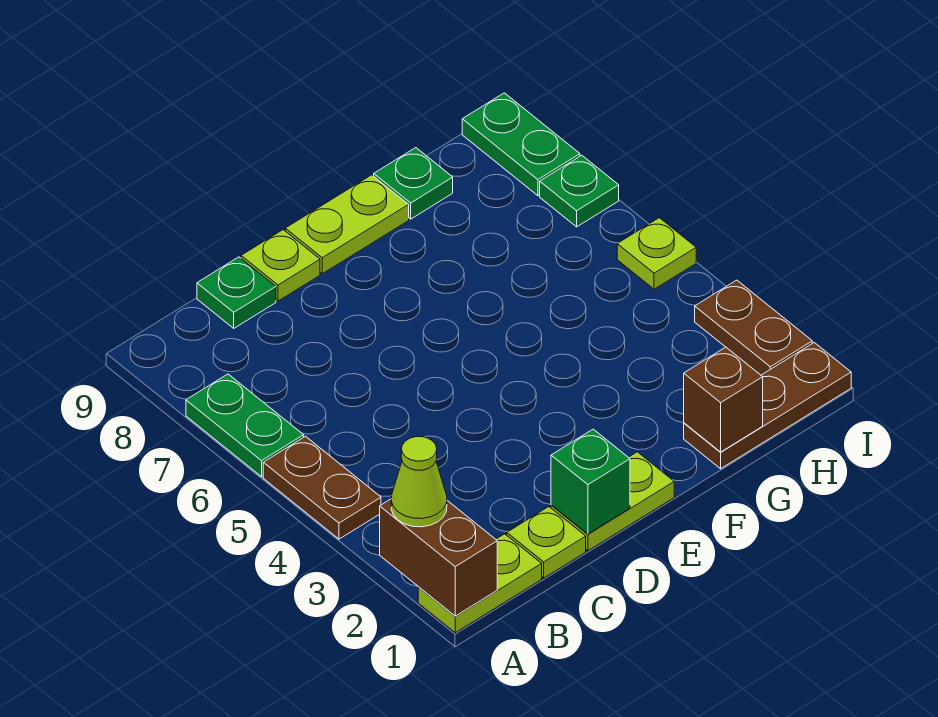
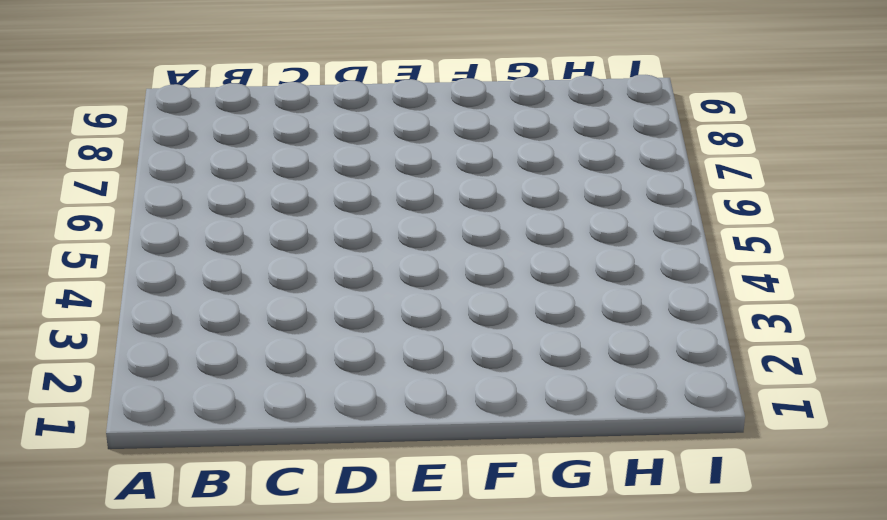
none -> lime 1x2 plate [418,534,542,633]
none -> brown 1x2 plate [263,436,381,539]
none -> green 1x2 plate [186,374,304,477]

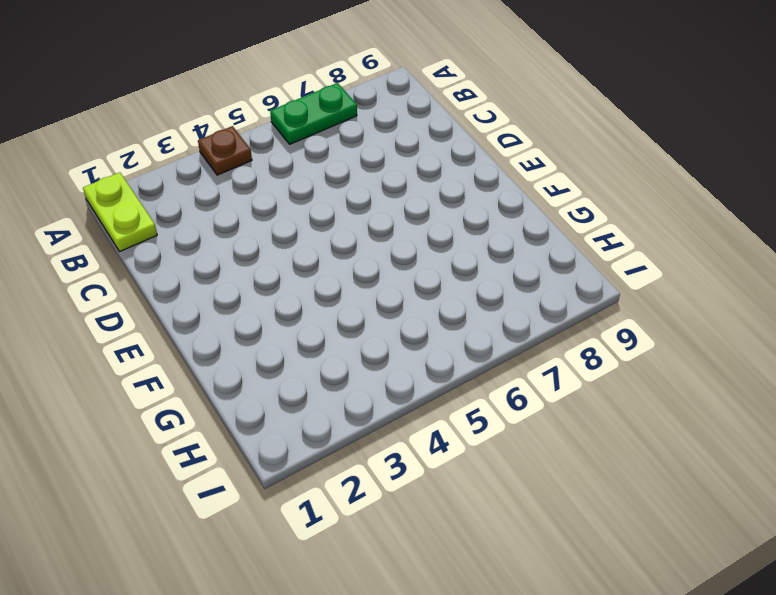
brown 1x1 plate [198,126,252,175] -> brown 1x2 plate [263,436,381,539]
none -> lime 1x1 plate [507,507,586,578]
none -> green 1x1 plate [197,257,276,328]
none -> lime 1x2 plate [551,452,674,551]

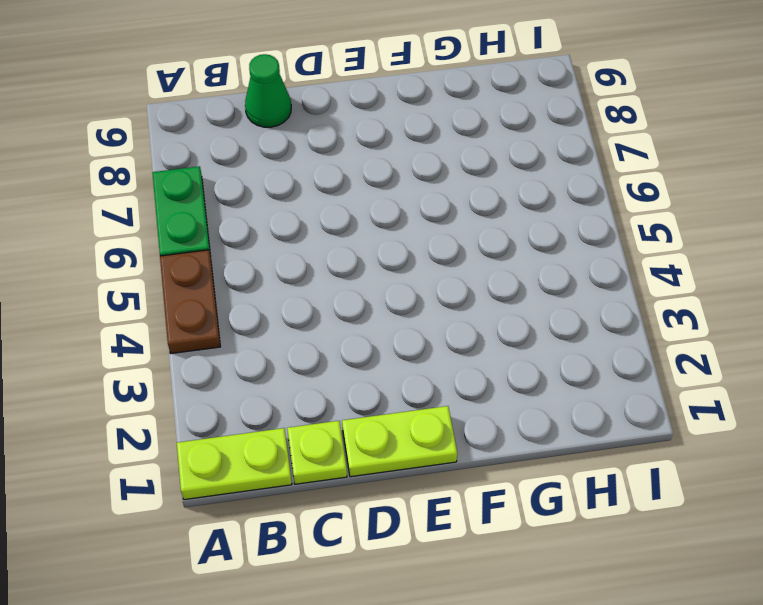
green 1x1 cone [245,54,291,127] -> green 1x1 plate [197,257,276,328]
none -> lime 1x1 plate [241,230,320,301]
none -> lime 1x2 plate [285,175,409,274]
none -> brown 1x3 plate [684,343,851,469]

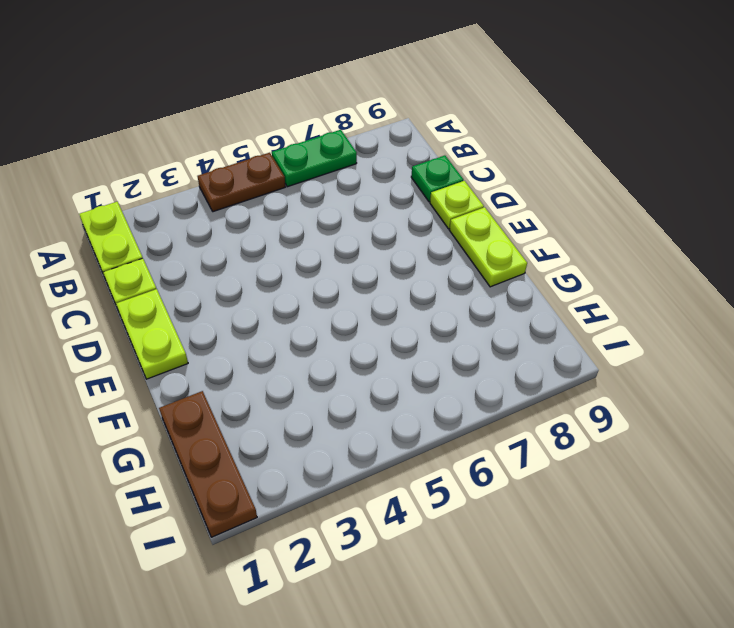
none -> green 1x1 plate [374,148,453,219]
none -> brown 1x2 plate [695,280,812,375]
none -> lime 1x1 plate [617,218,696,289]

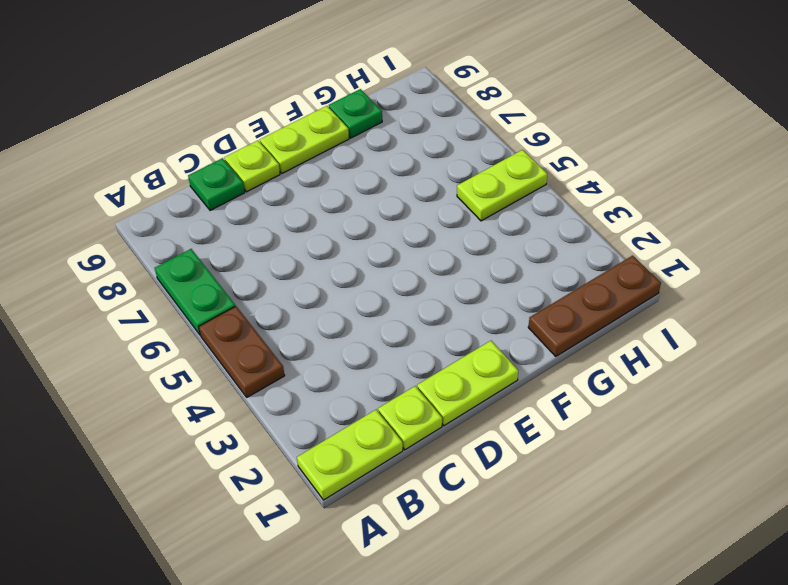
lime 1x2 plate [457,150,547,221] -> lime 1x1 plate [617,218,696,289]
none -> brown 1x2 plate [695,280,812,375]
none -> green 1x1 plate [540,155,619,227]
none -> green 1x2 plate [462,93,580,196]

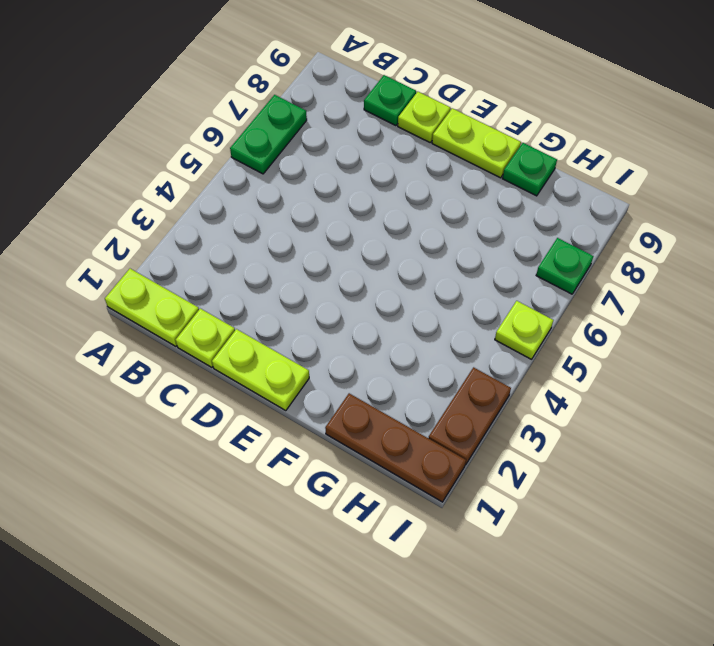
none -> brown 1x2 plate [263,436,381,539]
none -> green 1x2 plate [462,93,580,196]
none -> brown 1x2 brick [380,499,497,616]

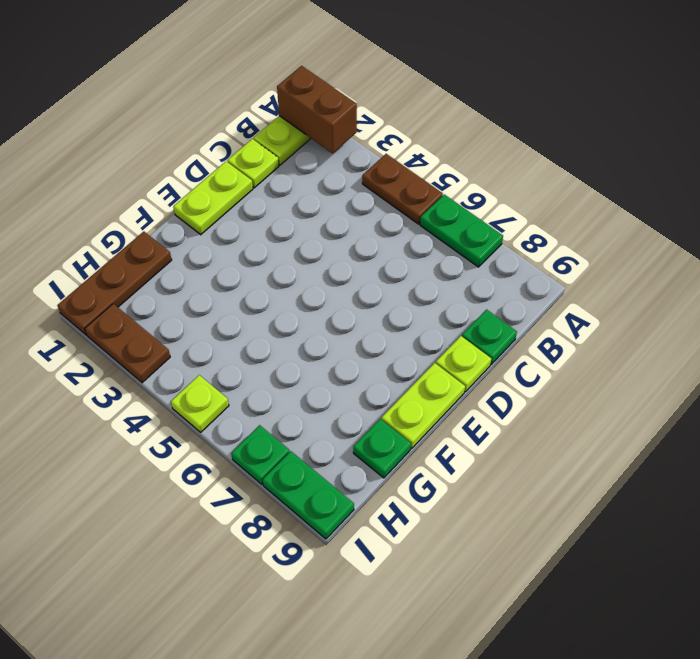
none -> green 1x1 brick [551,429,630,534]
none -> brown 1x1 brick [684,347,763,452]
none -> lime 1x1 cone [391,437,447,527]

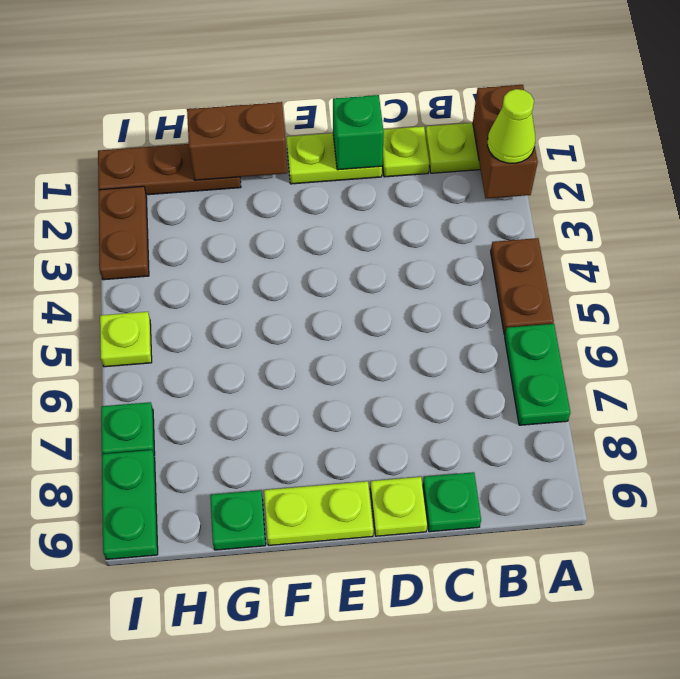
brown 1x2 brick [187,102,287,180] -> brown 1x1 brick [684,347,763,452]

